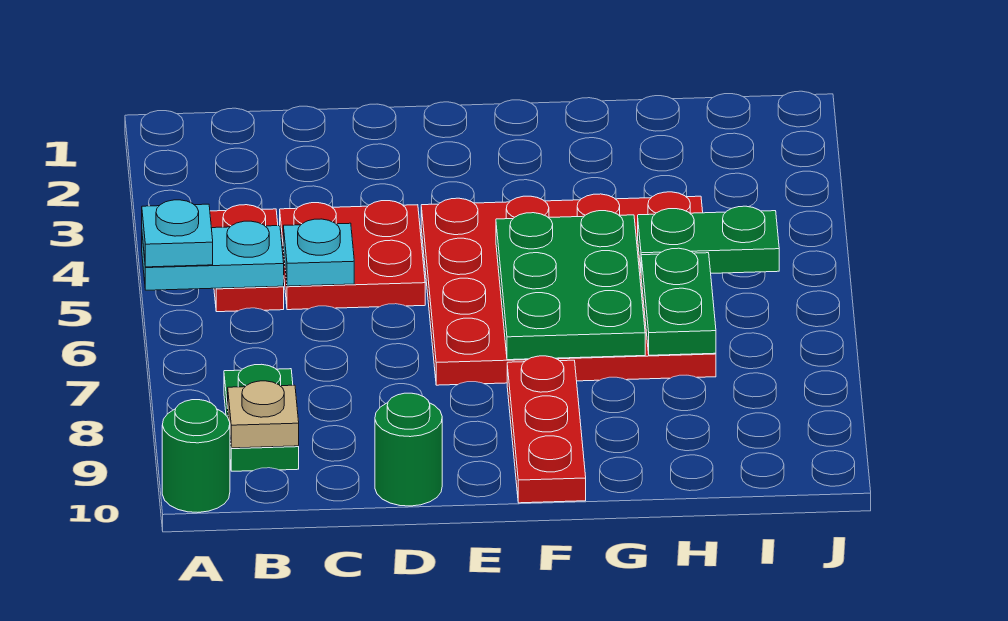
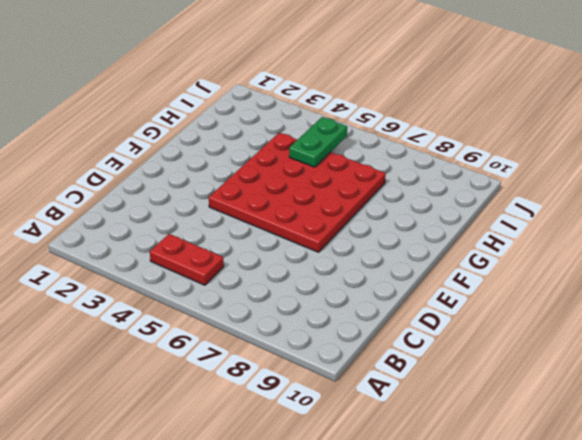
none -> green 1x1 round brick [162,400,230,512]
none -> green 1x2 plate [224,364,299,471]
none -> red 2x2 plate [280,201,425,310]

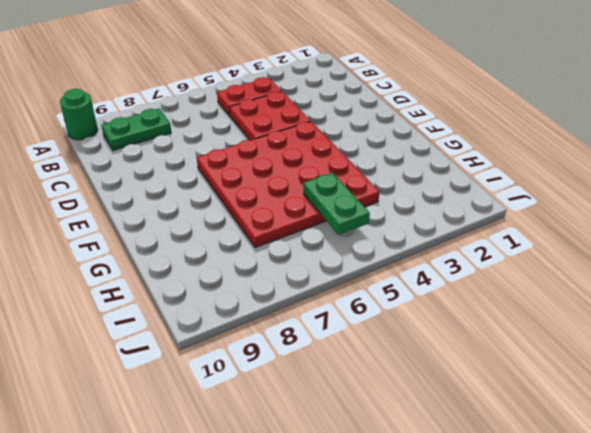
none -> green 1x1 round brick [375,393,442,506]
none -> red 1x3 plate [507,356,586,503]
none -> cyan 1x2 plate [142,221,284,290]

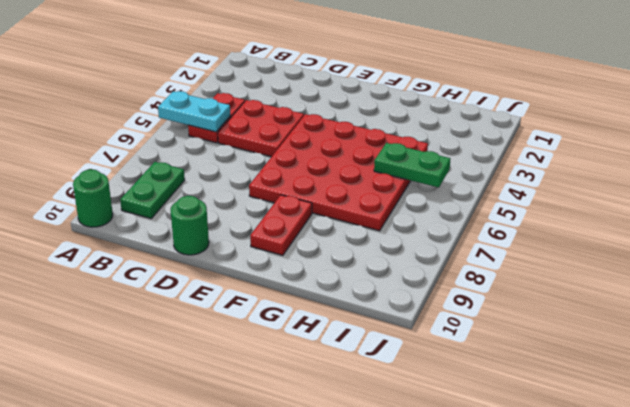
red 1x2 plate [250,195,312,255] -> red 1x3 plate [507,356,586,503]
none -> tan 1x1 plate [228,381,299,448]
none -> cyan 1x1 plate [283,219,354,286]
none -> green 2x3 plate [496,211,645,360]

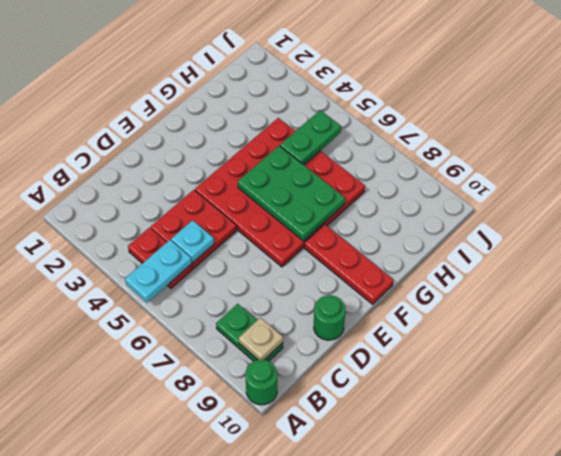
none -> green 1x2 plate [641,248,716,355]
none -> cyan 1x1 plate [142,200,213,267]

